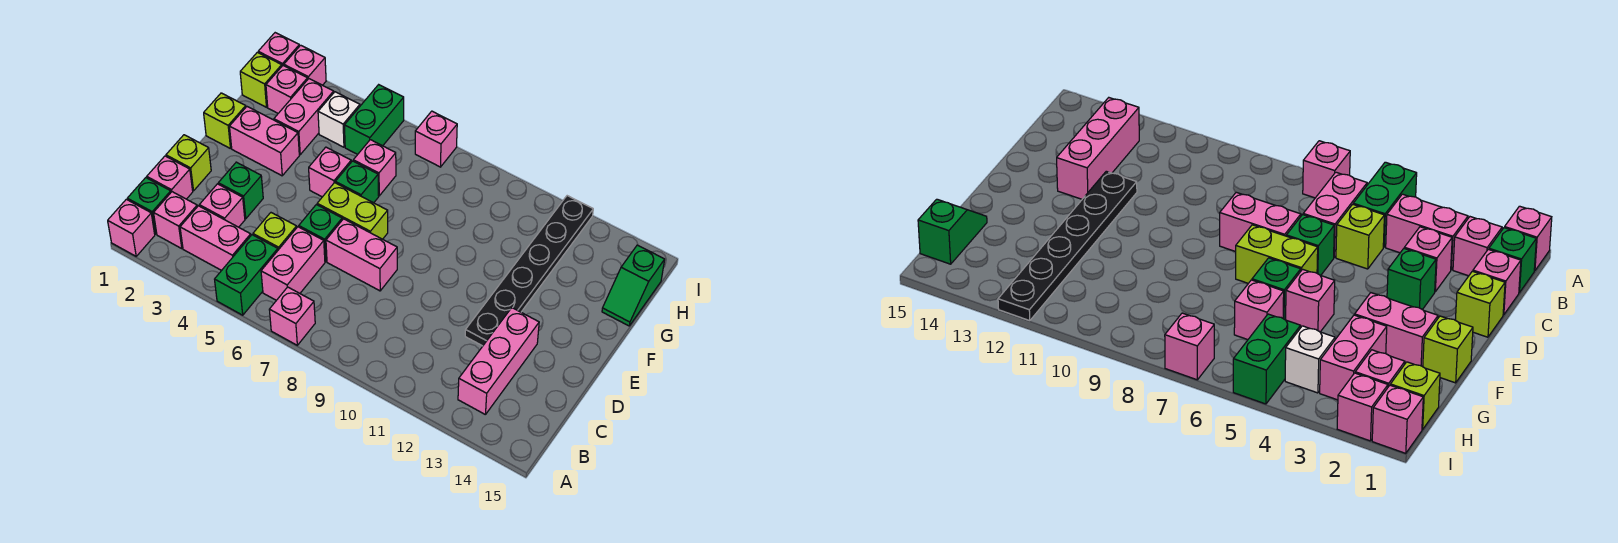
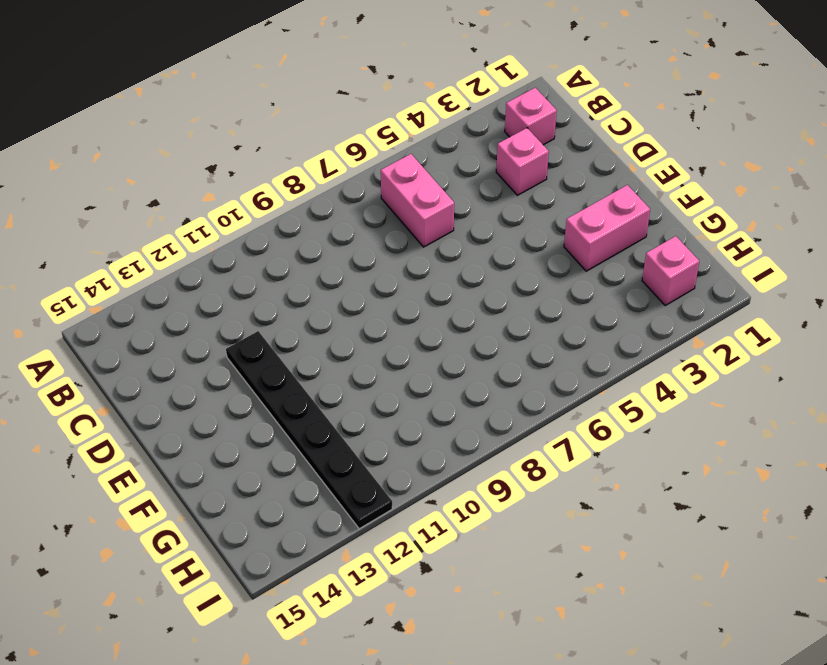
none -> pink 1x1 brick [108,199,155,256]
none -> green 1x2 brick [215,235,278,315]
none -> pink 1x1 brick [269,287,315,345]
none -> green 1x1 brick [127,178,171,234]

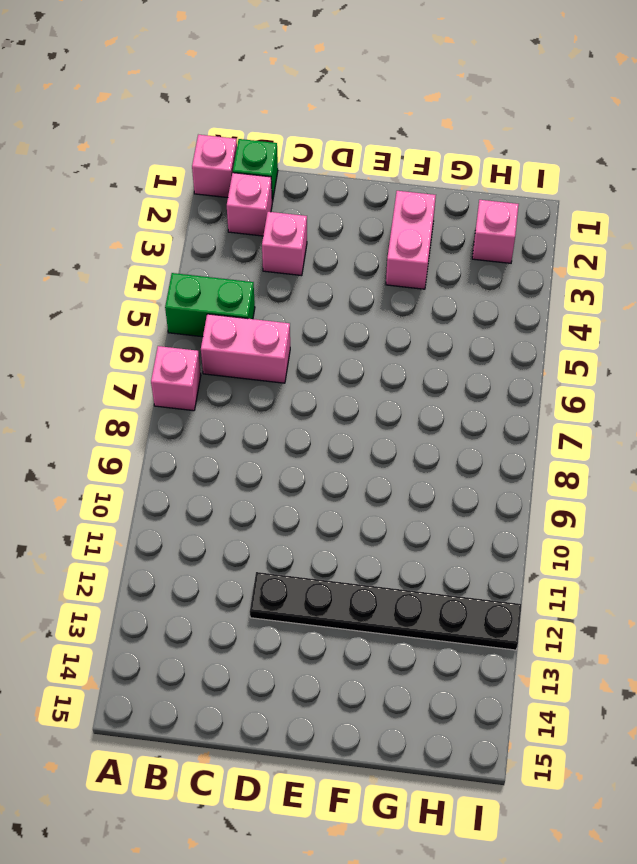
none -> pink 1x2 brick [180,206,251,270]
none -> pink 1x3 brick [458,308,539,415]
none -> pink 1x1 brick [147,156,193,199]
none -> lime 1x1 brick [253,213,297,250]

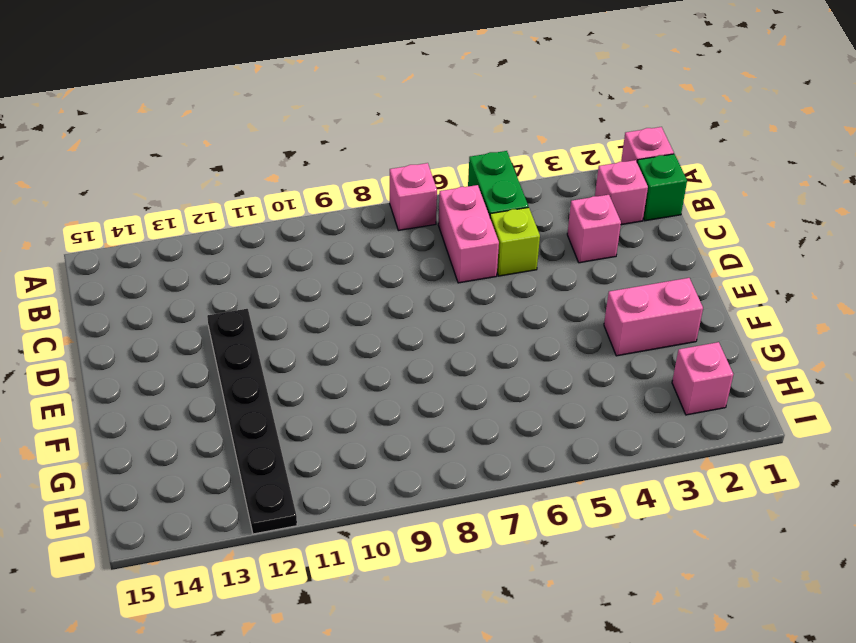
none -> pink 1x2 brick [180,206,251,270]
none -> pink 1x3 brick [458,308,539,415]
none -> pink 1x1 brick [147,156,193,199]
none -> lime 1x1 brick [166,135,211,191]

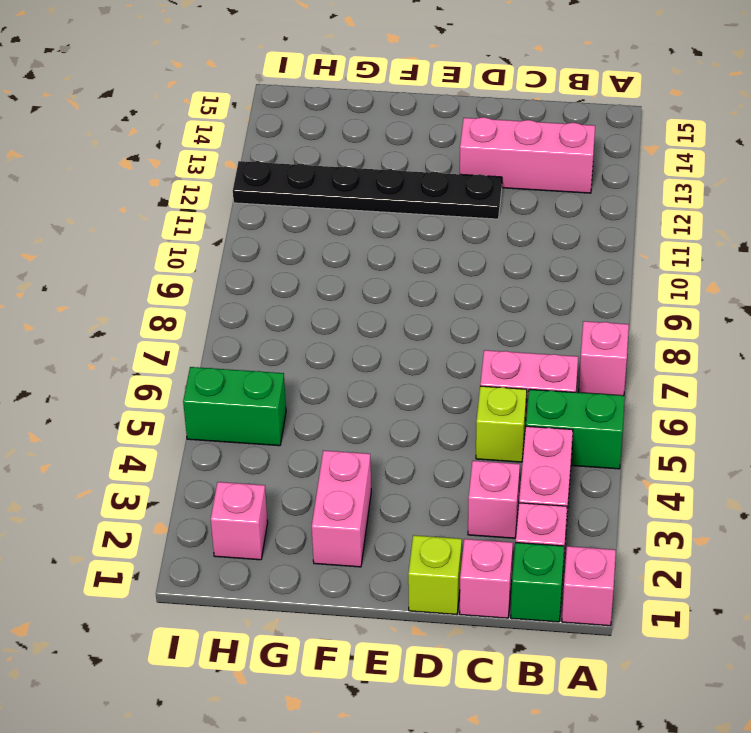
none -> green 1x1 brick [218,162,263,219]
none -> green 1x1 brick [299,205,342,262]
none -> pink 1x2 brick [326,219,397,291]
none -> lime 1x2 brick [317,183,388,239]

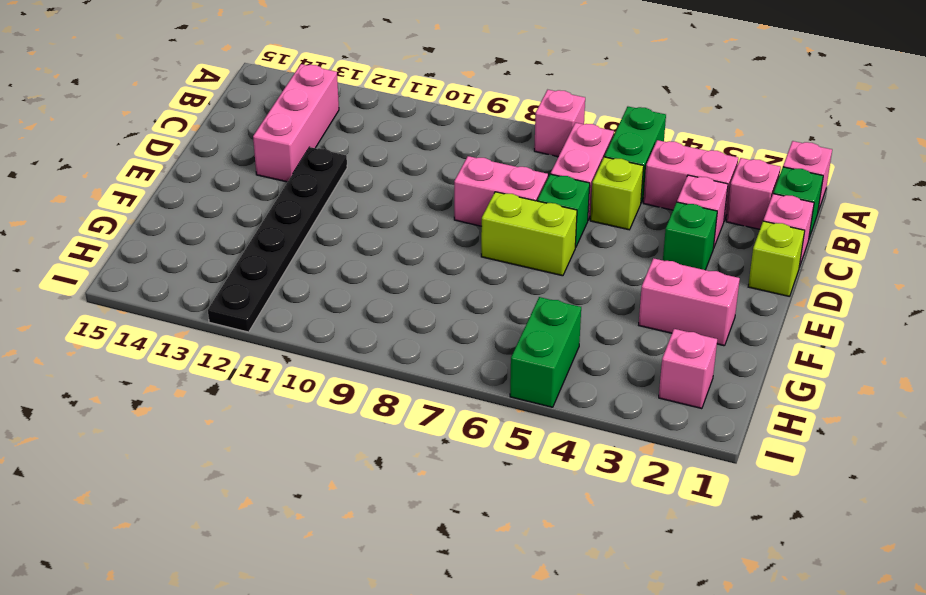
none -> lime 1x1 brick [204,93,246,148]
none -> pink 1x1 brick [309,147,351,197]
none -> green 1x1 brick [335,161,379,203]
none -> pink 1x2 brick [274,79,334,155]

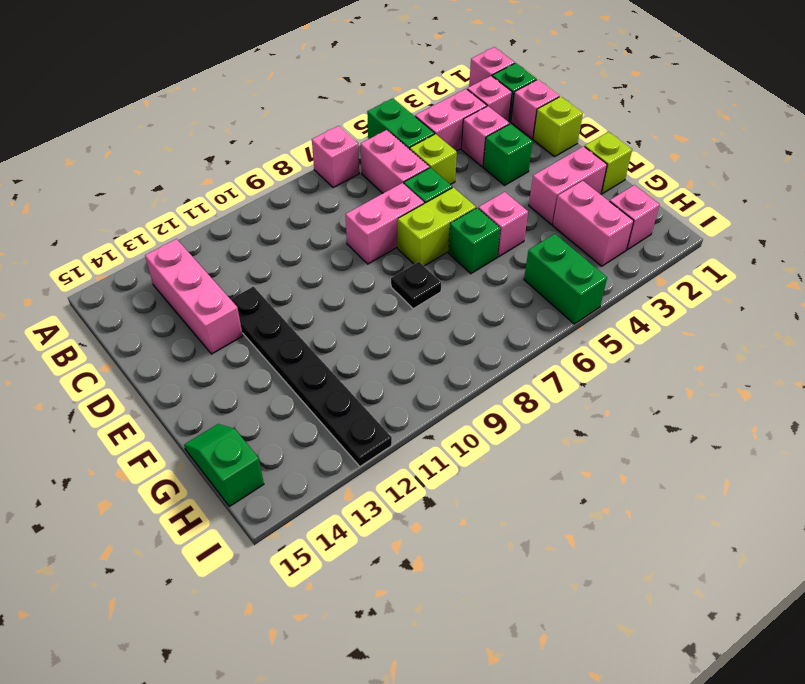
black 1x1 plate [391,262,441,309] -> none
none -> pink 1x1 brick [353,140,396,196]
none -> lime 1x1 brick [240,52,282,107]
none -> white 1x1 brick [318,92,360,147]
none -> pink 1x1 brick [258,33,299,66]

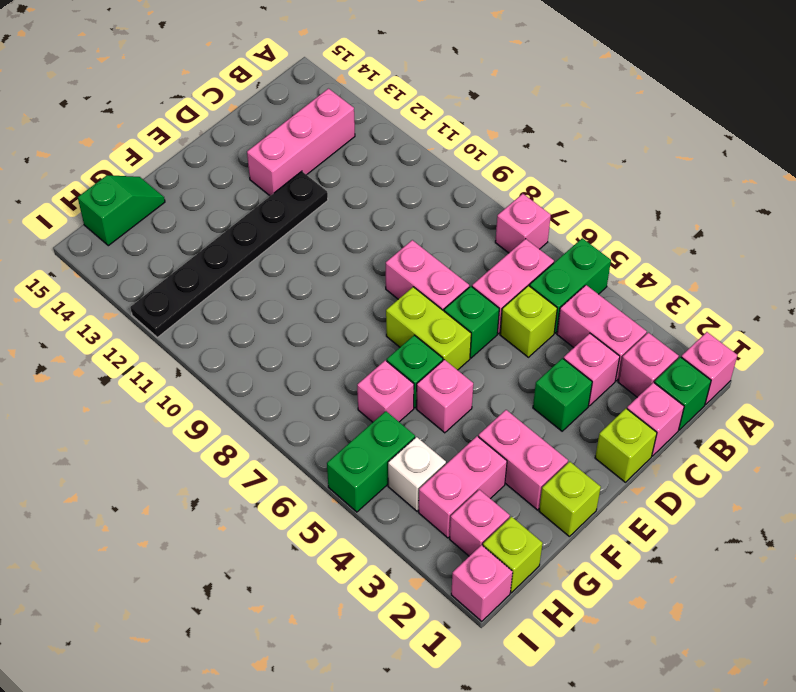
none -> pink 1x1 brick [284,45,326,85]
none -> pink 1x1 brick [415,111,457,167]

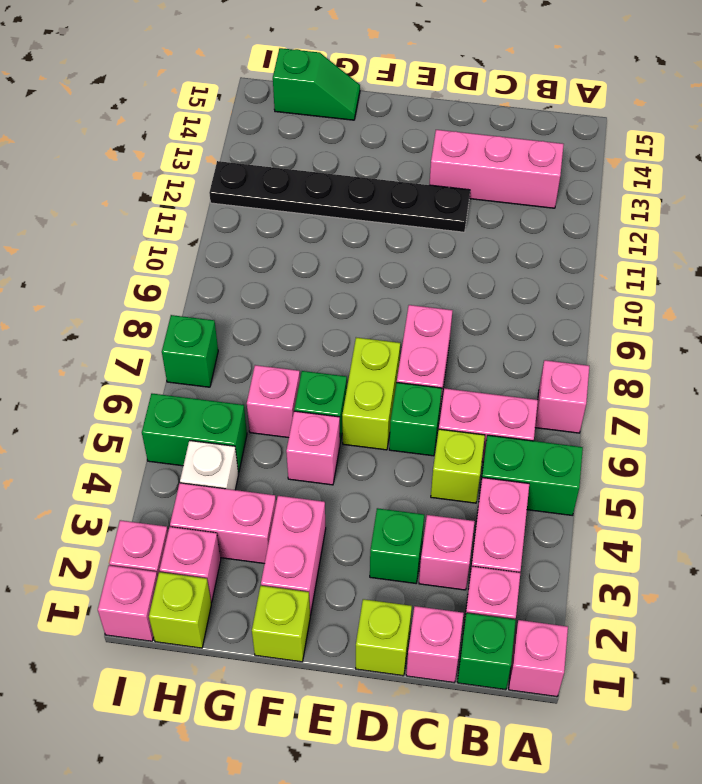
green 1x1 brick [162,315,218,387] -> pink 1x1 brick [415,111,457,167]

